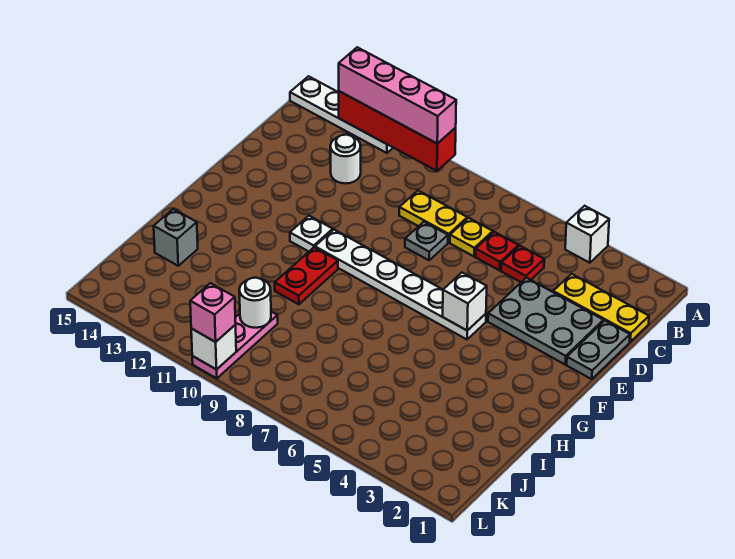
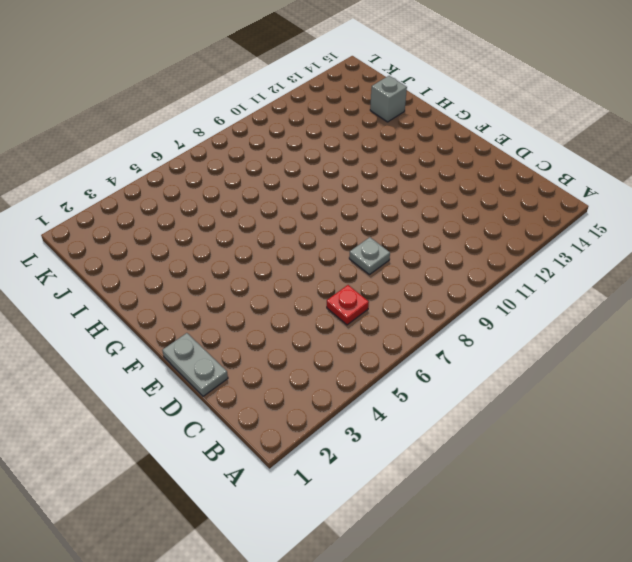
none -> white 1x1 brick [565,206,609,263]
none -> white 1x4 plate [290,76,393,153]
none -> yellow 1x3 plate [553,274,649,342]

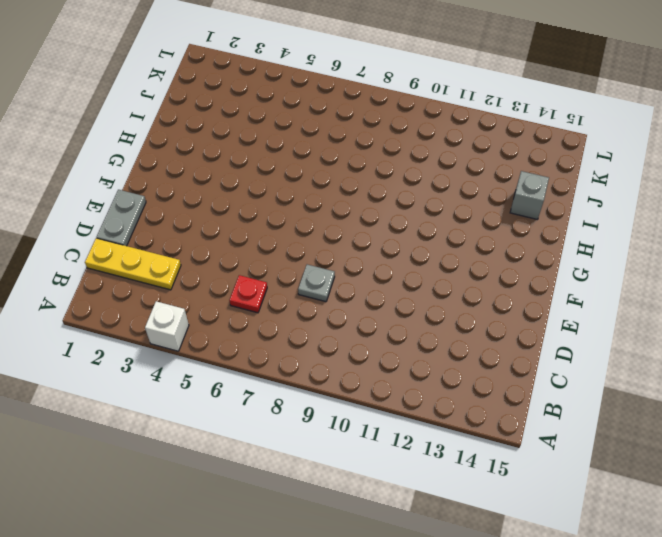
none -> white 1x4 plate [290,76,393,153]
none -> red 1x1 plate [501,246,544,282]
none -> yellow 1x1 plate [450,218,493,256]

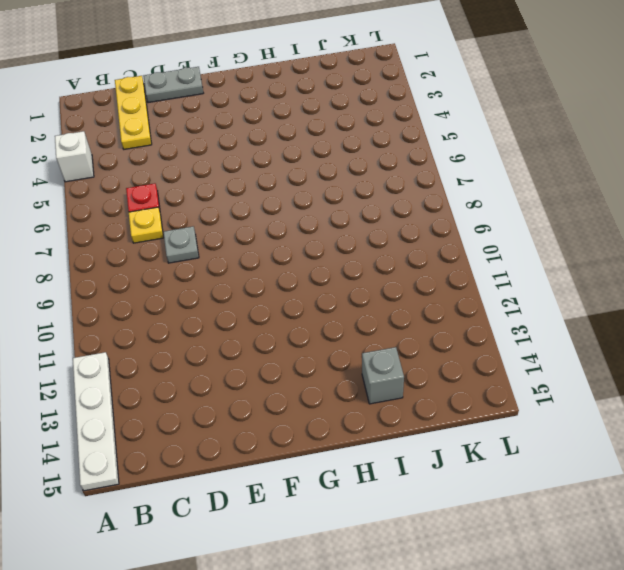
none -> red 1x1 plate [501,246,544,282]
none -> yellow 1x2 plate [399,191,467,242]
none -> white 1x1 round brick [330,135,361,184]

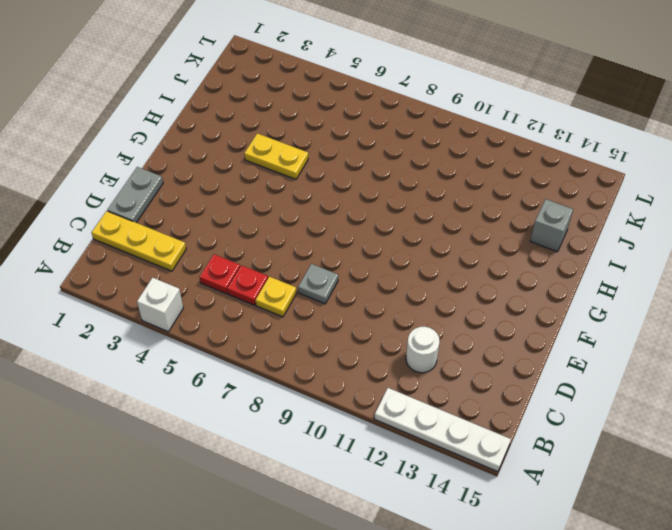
yellow 1x2 plate [244,133,308,179] -> yellow 1x2 plate moved to [399,191,467,242]
none -> grey 2x3 plate [488,278,603,364]
none -> white 1x6 plate [315,230,486,339]
none -> white 1x1 plate [290,216,333,251]

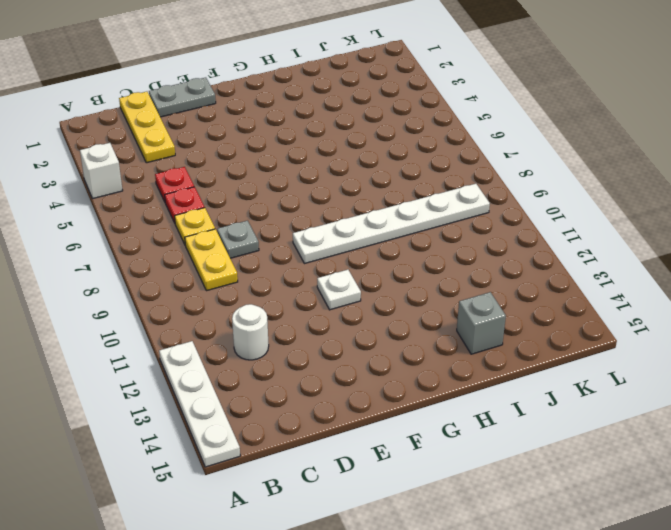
white 1x6 plate [293,184,490,264] -> white 1x6 plate turned to [315,230,486,339]
none -> grey 2x3 plate [488,278,603,364]
none -> red 1x2 plate [275,247,338,304]
none -> pink 1x3 plate [192,312,278,378]

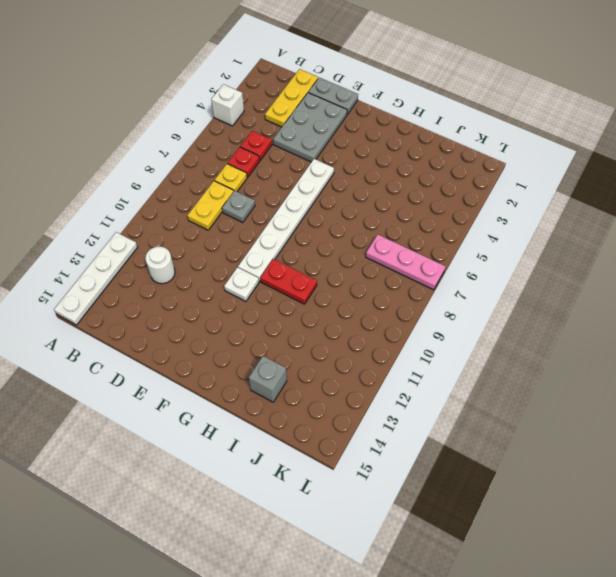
pink 1x3 plate [366,235,446,290] -> pink 1x3 plate moved to [192,312,278,378]
none -> red 1x4 brick [339,91,456,171]
none -> white 1x1 brick [443,273,487,331]
none -> white 1x1 round brick [239,278,271,328]

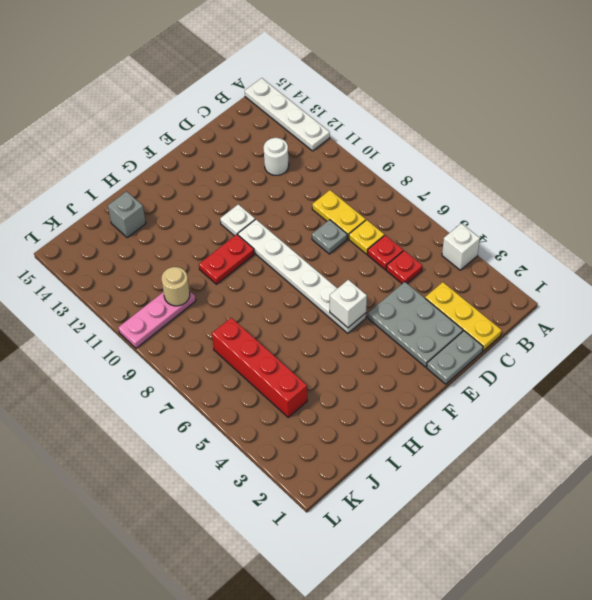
red 1x4 brick [212,318,307,417] -> red 1x4 brick moved to [339,91,456,171]
tan 1x1 round brick [161,267,190,306] -> white 1x1 round brick [239,278,271,328]
none -> white 1x1 brick [191,325,236,369]
none -> pink 1x4 brick [339,47,456,144]
none -> pink 1x1 brick [190,283,236,342]

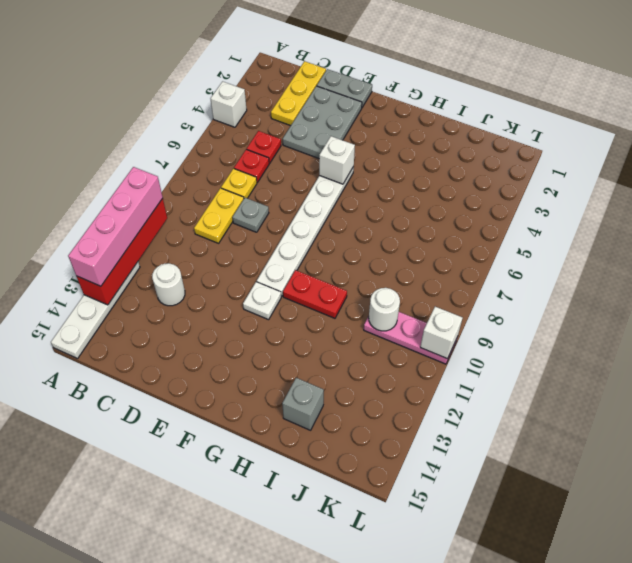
none -> pink 1x1 brick [190,283,236,342]

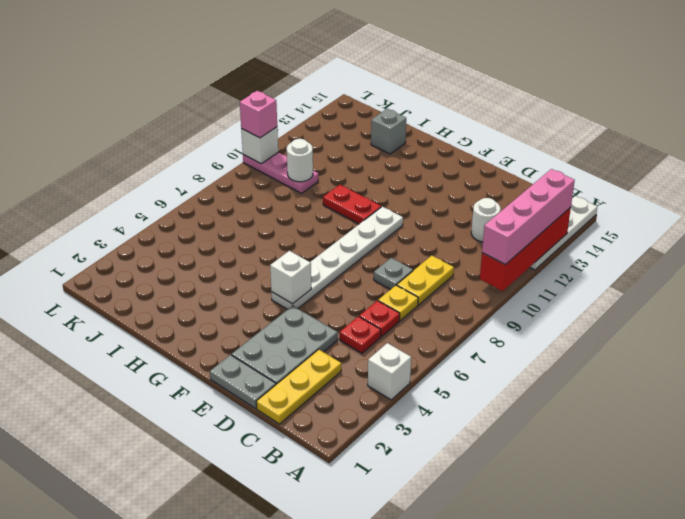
none -> white 1x1 plate [290,216,333,251]

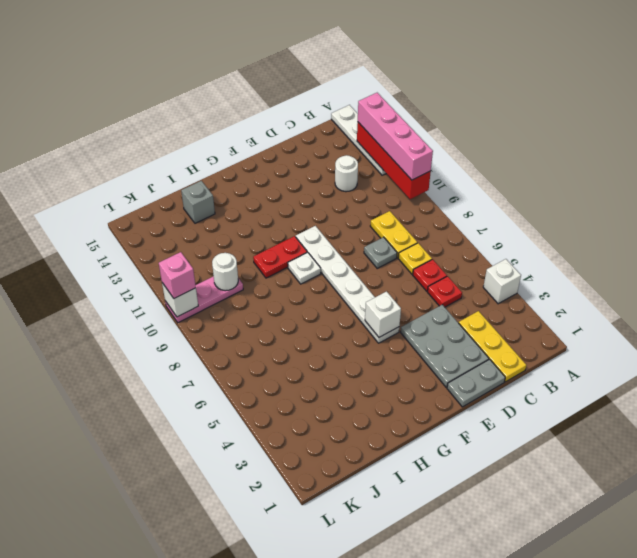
white 1x1 plate [288,252,321,284] -> white 1x1 plate moved to [290,216,333,251]

